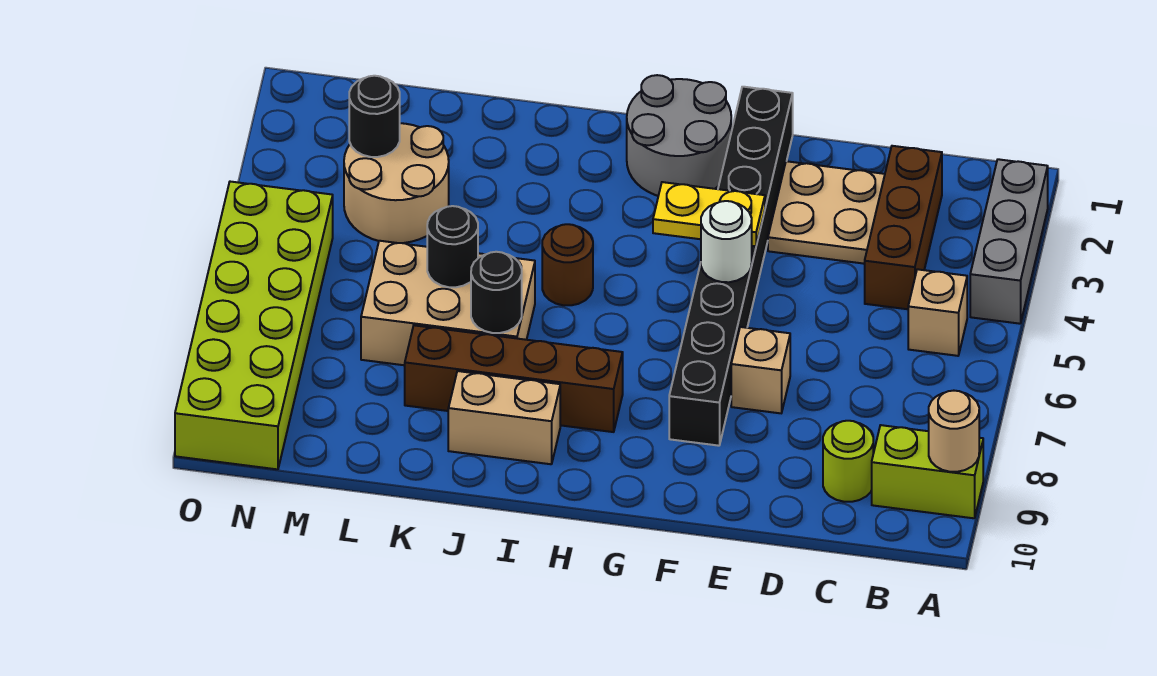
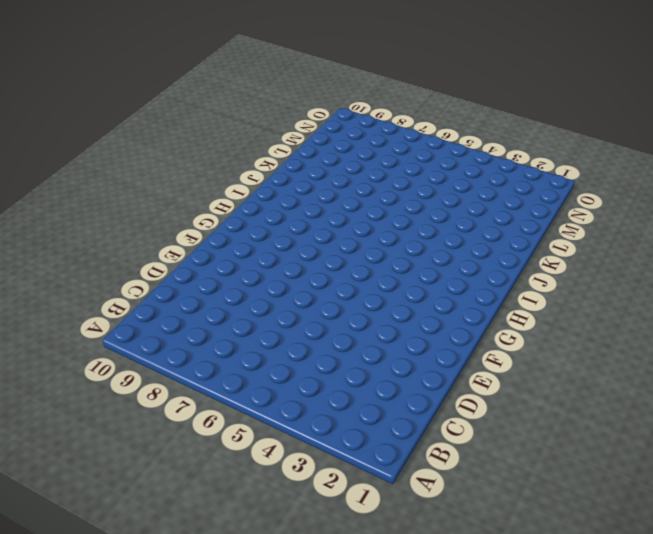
none -> grey 1x3 brick [970,159,1048,324]
none -> lime 1x2 brick [872,425,983,518]
none -> tan 1x1 brick [908,269,967,356]

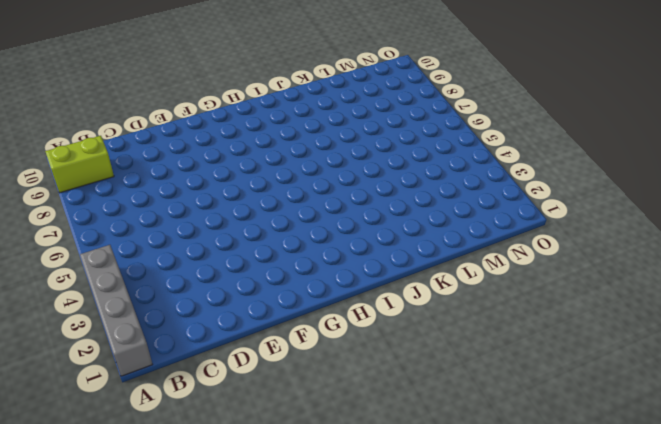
grey 1x4 brick [80,245,152,376] -> grey 1x3 brick [970,159,1048,324]
none -> tan 1x1 brick [908,269,967,356]
none -> brown 1x3 brick [865,146,942,309]
none -> lime 1x1 round brick [823,421,873,502]

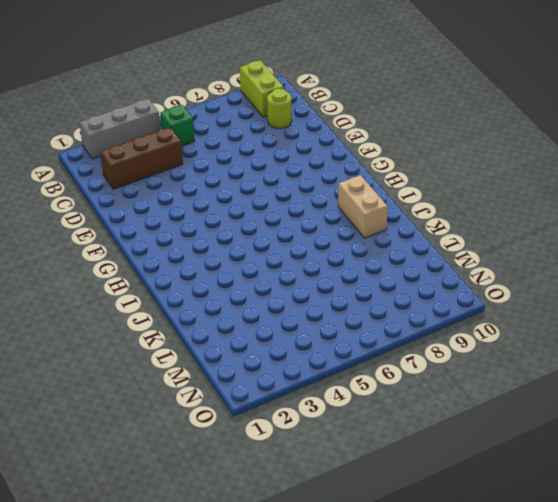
green 1x1 brick [161,105,195,146] -> tan 1x1 brick [908,269,967,356]
none -> tan 2x2 plate [768,161,885,264]
none -> tan 1x1 brick [731,327,790,413]
none -> black 1x8 brick [669,87,793,446]

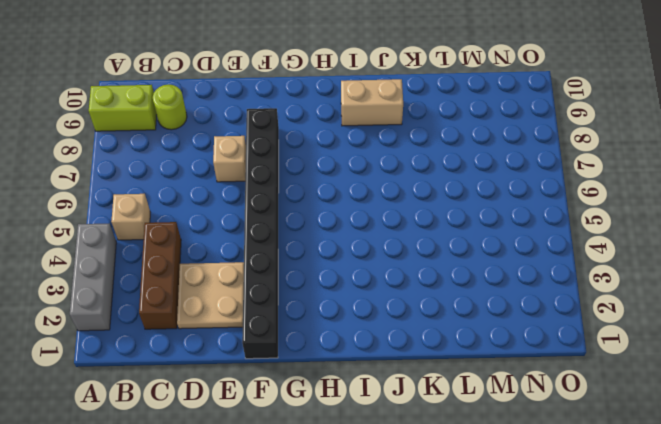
none -> grey 2x2 round brick [627,75,731,196]
none -> brown 1x4 brick [405,325,623,432]
none -> brown 1x1 round brick [542,224,593,305]

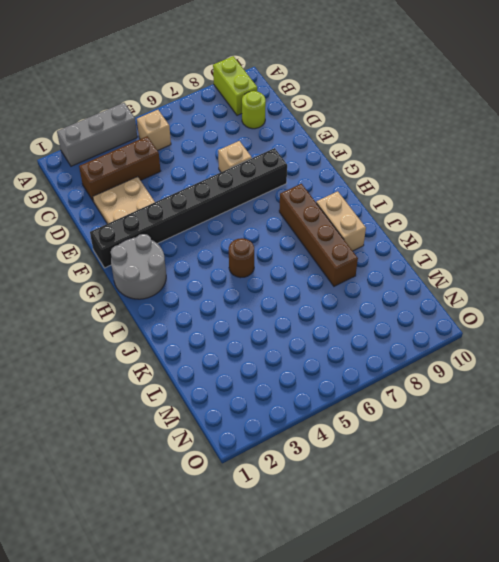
none -> tan 2x3 brick [361,241,535,365]
none -> tan 2x2 round brick [344,123,449,243]
none -> lime 2x6 brick [175,182,333,469]

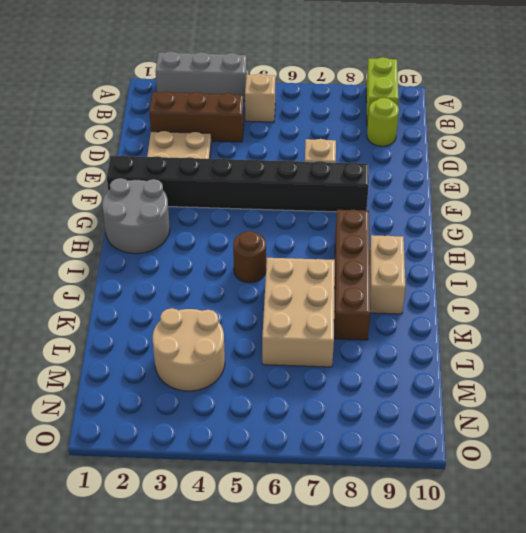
none -> lime 2x6 brick [175,182,333,469]
none -> tan 1x1 round brick [929,391,979,472]
none -> yellow 1x2 plate [653,182,765,246]

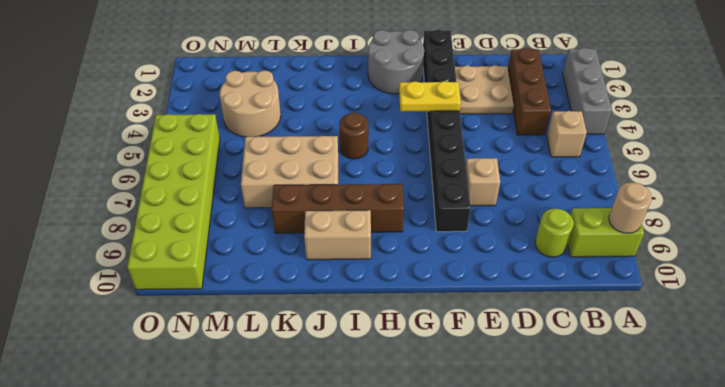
none -> white 1x1 round brick [701,201,752,282]
none -> black 1x1 round brick [471,252,522,333]
none -> black 1x1 round brick [427,206,478,287]

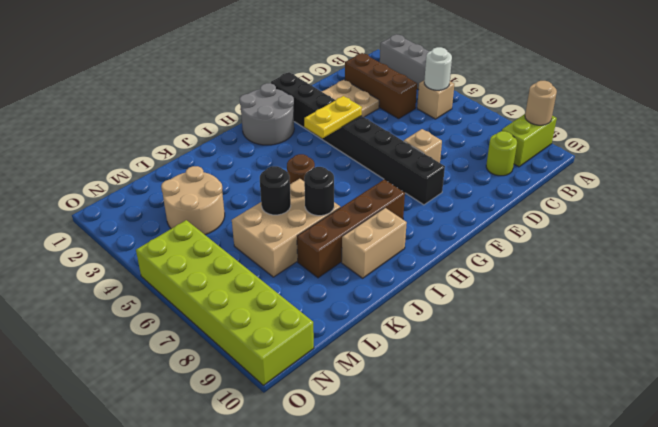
white 1x1 round brick [424,47,452,90] -> white 1x1 round brick moved to [701,201,752,282]
none -> black 1x1 round brick [349,76,400,157]

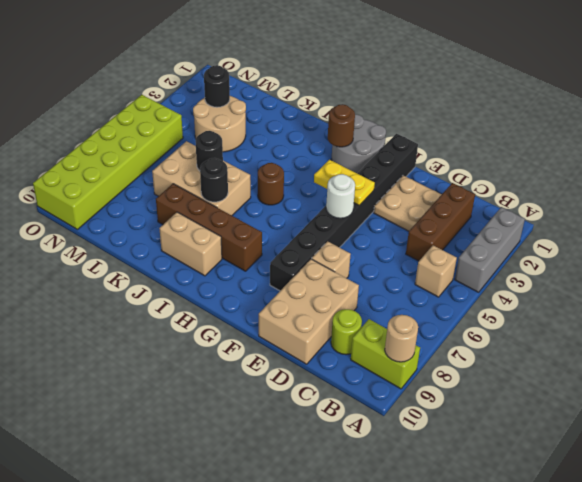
tan 2x3 brick [259,259,359,364] -> none
brown 1x1 round brick [328,104,355,147] -> none

